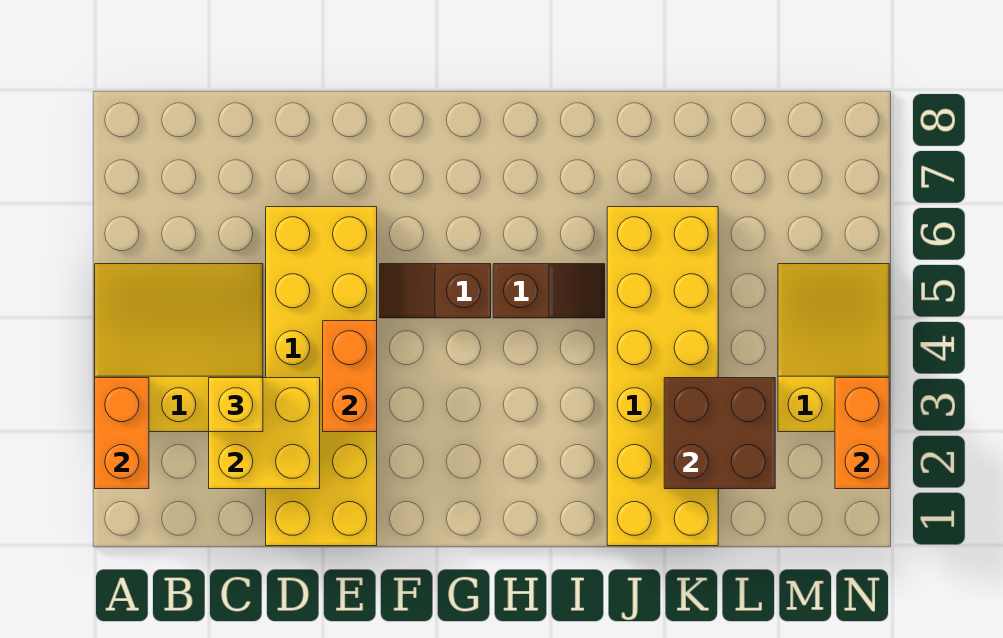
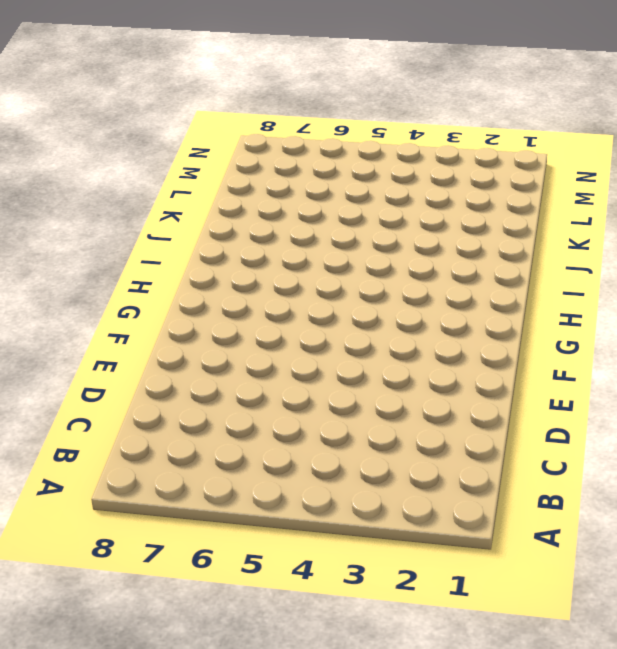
none -> yellow 3x3 slope [95,264,263,432]
none -> yellow 2x6 brick [266,207,377,546]
none -> brown 1x2 slope [380,264,491,318]

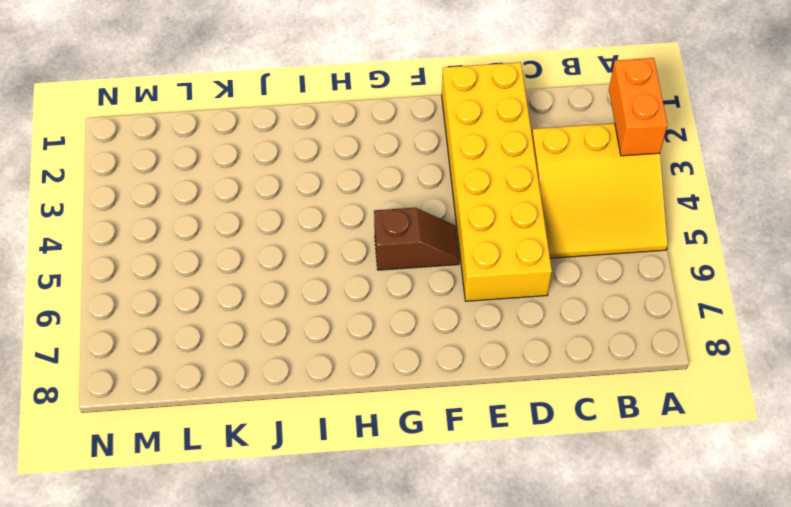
none -> brown 1x2 slope [493,264,605,318]
none -> yellow 2x6 brick [607,207,718,546]
none -> yellow 2x3 slope [778,264,889,432]

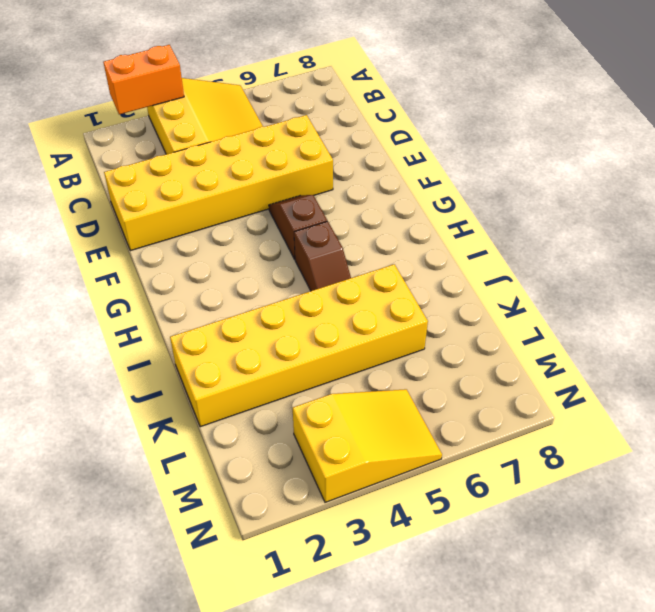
none -> yellow 2x2 brick [209,378,320,489]
none -> orange 1x2 brick [323,321,377,432]
none -> brown 2x2 brick [664,378,775,489]

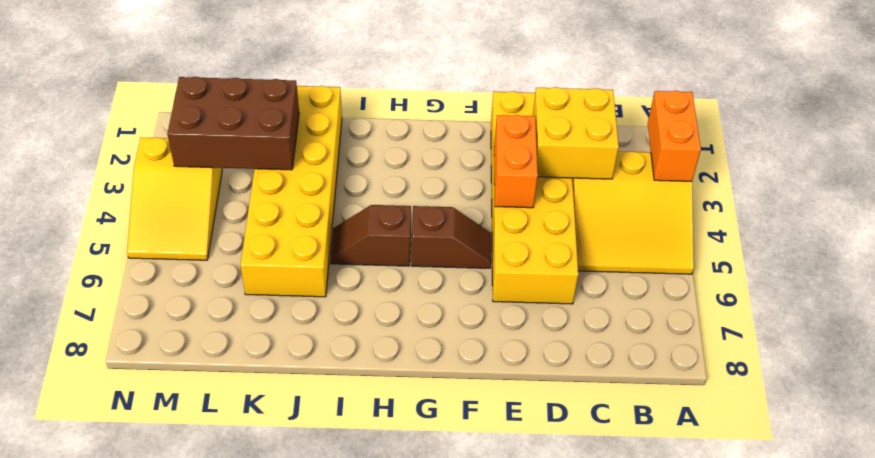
brown 2x3 brick [167,77,299,170] -> brown 2x2 brick [664,378,775,489]
none -> orange 1x2 brick [835,378,889,489]
none -> yellow 1x1 brick [209,378,263,432]

